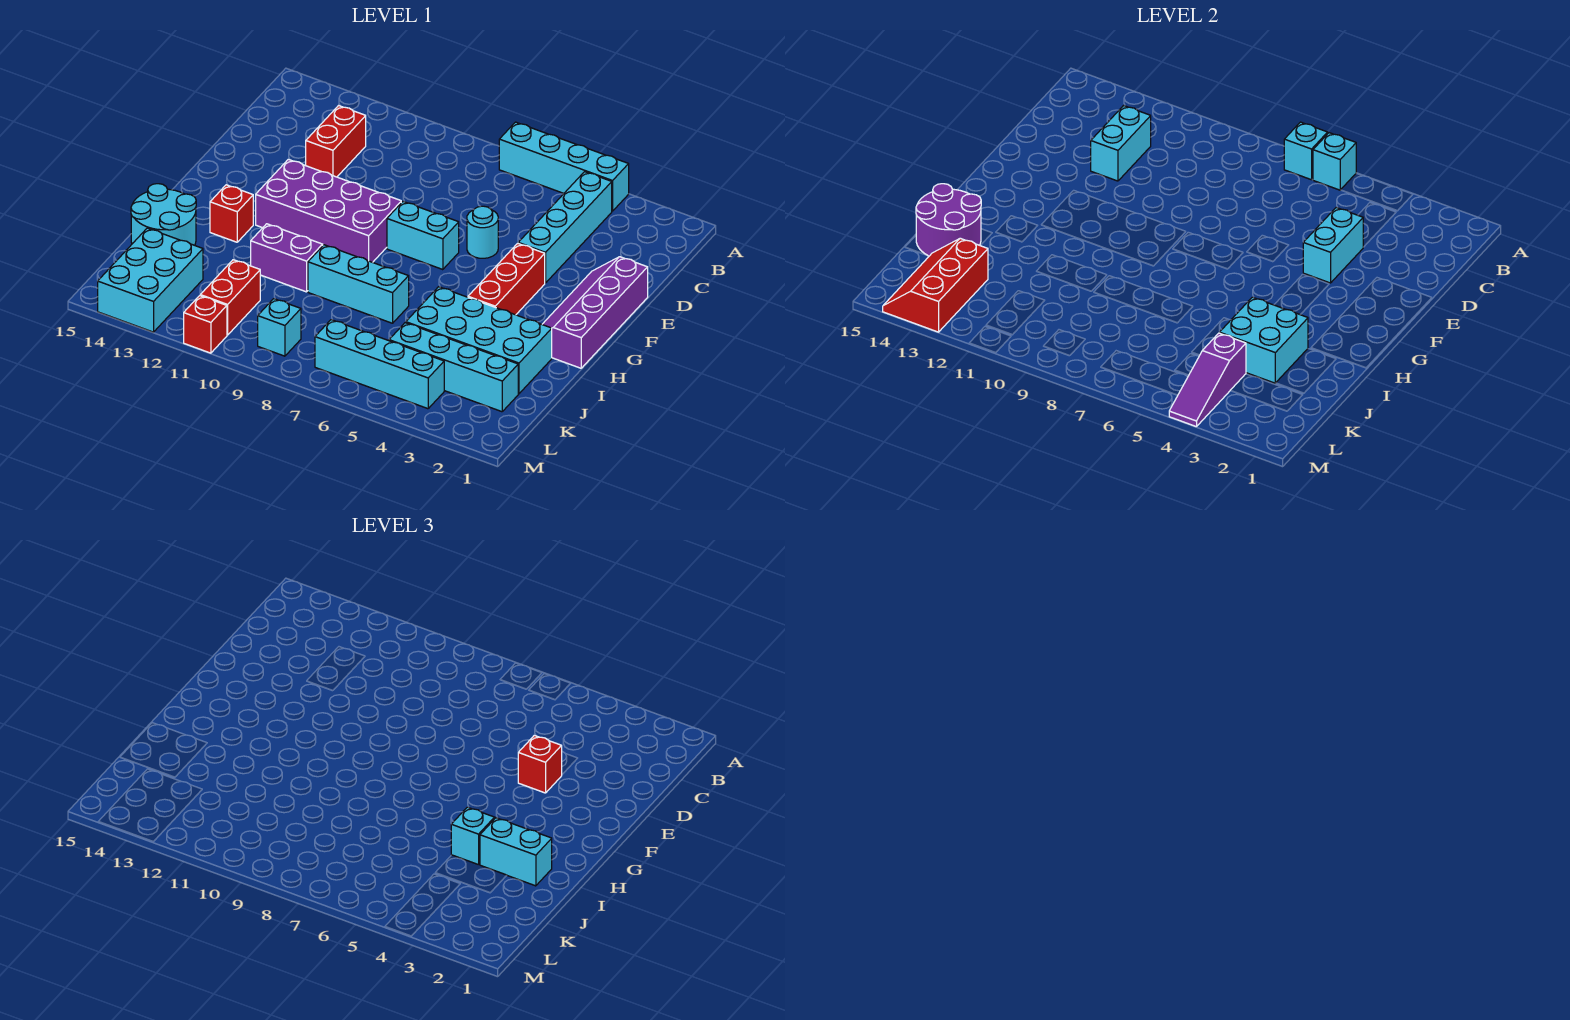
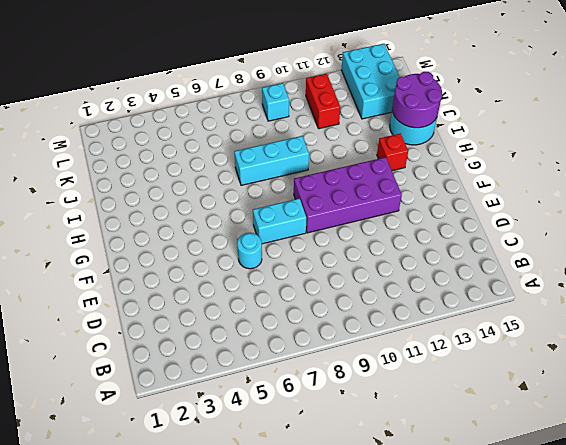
none -> cyan 1x4 brick [499,122,629,211]
none -> cyan 1x4 brick [518,172,612,283]
none -> red 1x2 brick [306,106,366,177]
none -> purple 2x4 slope [542,257,648,368]

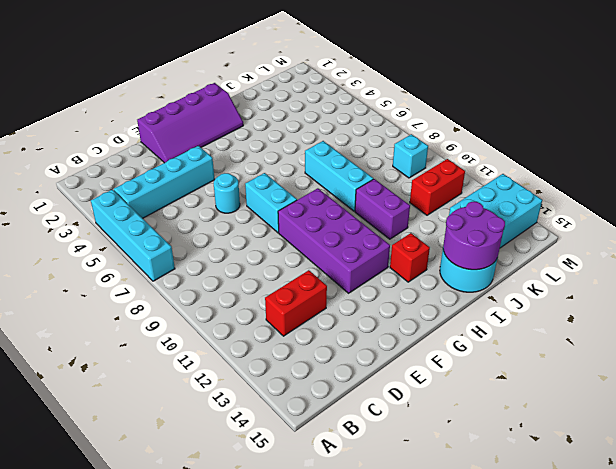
none -> red 1x3 brick [468,243,545,315]
none -> cyan 2x4 brick [406,287,552,394]
none -> cyan 1x4 brick [389,323,518,412]
none -> cyan 1x4 brick [315,320,444,409]

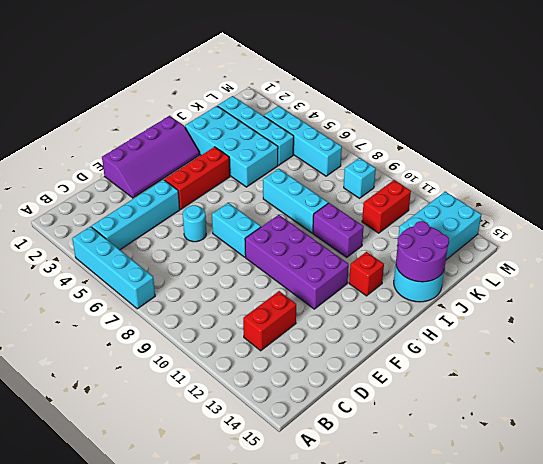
none -> red 1x1 brick [184,296,227,353]
none -> cyan 1x1 brick [1313,133,1356,190]
none -> cyan 1x1 brick [1284,122,1328,180]
none -> cyan 1x2 brick [1091,106,1151,181]

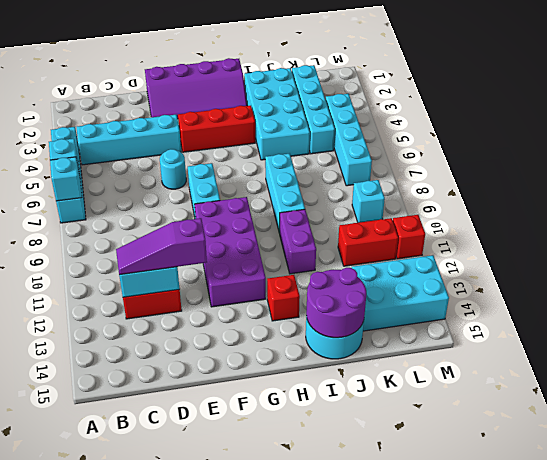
purple 1x3 slope [116,218,207,275] -> purple 1x3 slope turned to [1169,333,1246,427]
none -> cyan 1x2 brick [1303,208,1363,283]
none -> cyan 2x2 brick [1220,297,1308,383]
none -> red 2x3 slope [883,238,988,332]
none -> red 1x1 brick [518,735,562,793]

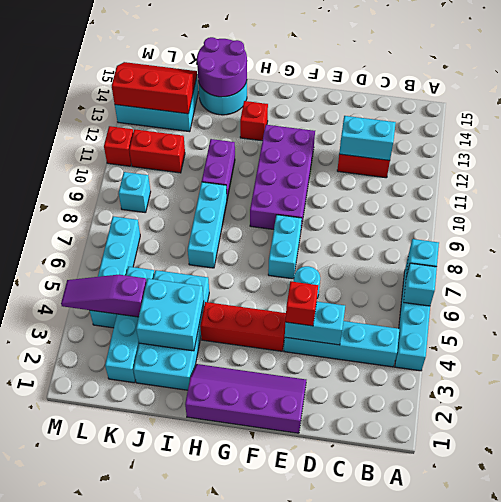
none -> cyan 1x2 brick [480,818,552,886]
none -> cyan 1x1 brick [451,807,495,865]

